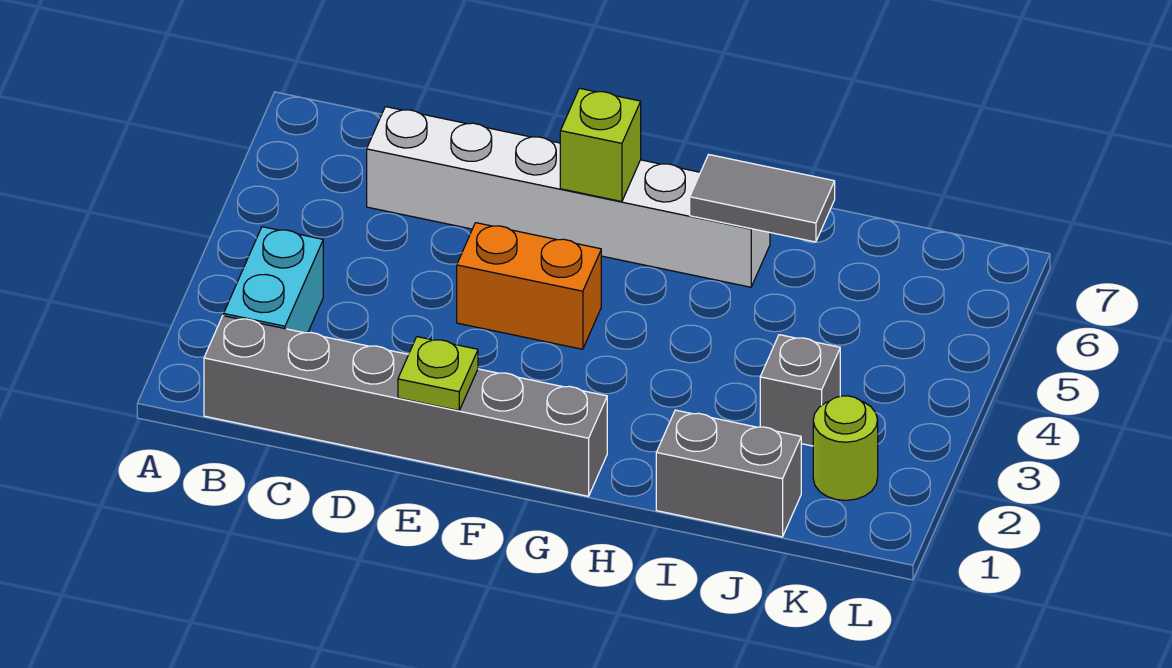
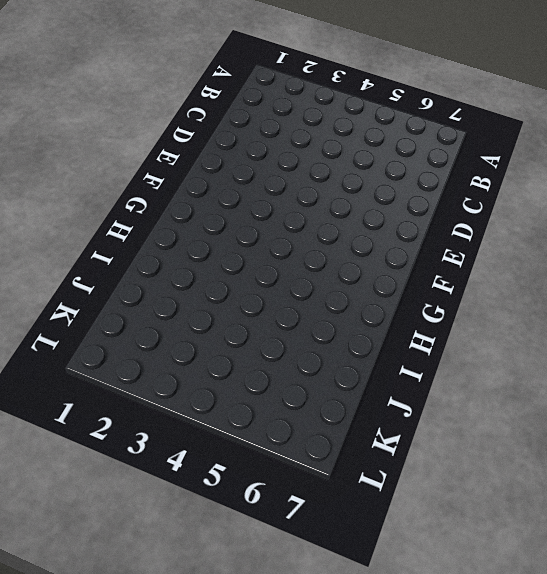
none -> grey 1x6 brick [204,316,607,496]
none -> cyan 1x2 brick [224,227,323,333]

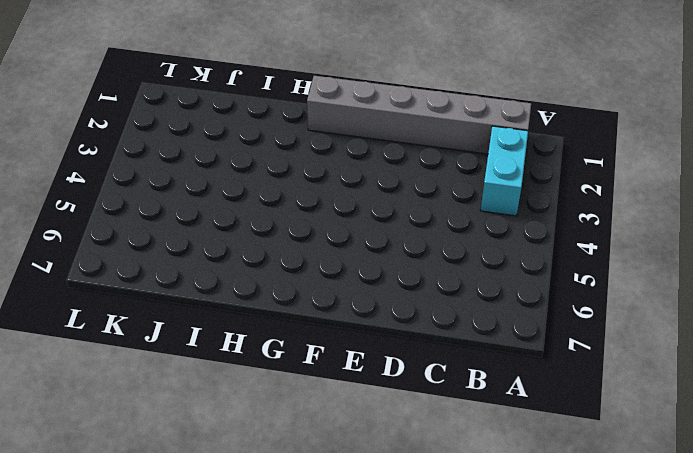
none -> white 1x6 brick [367,107,770,287]
none -> orange 1x2 brick [457,223,601,349]

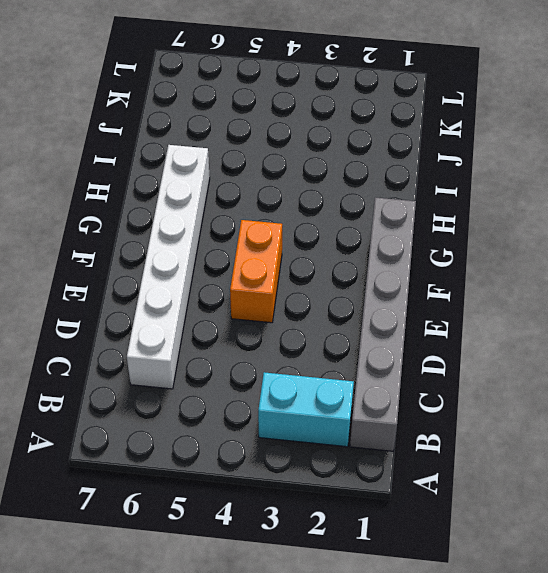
none -> grey 1x2 brick [656,410,801,537]
none -> grey 1x1 brick [760,335,840,446]

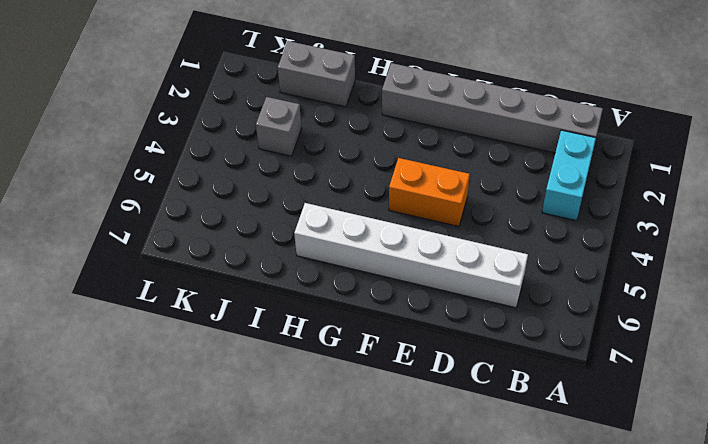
none -> lime 1x1 round brick [813,396,878,500]
none -> lime 1x1 plate [398,337,478,411]

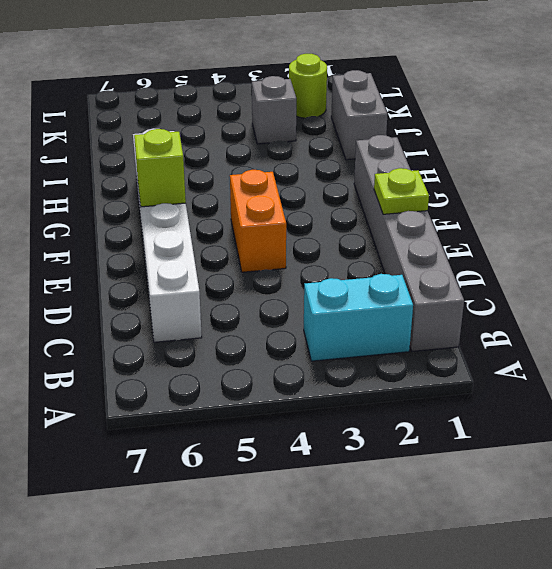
none -> grey 1x2 tile [690,155,835,242]

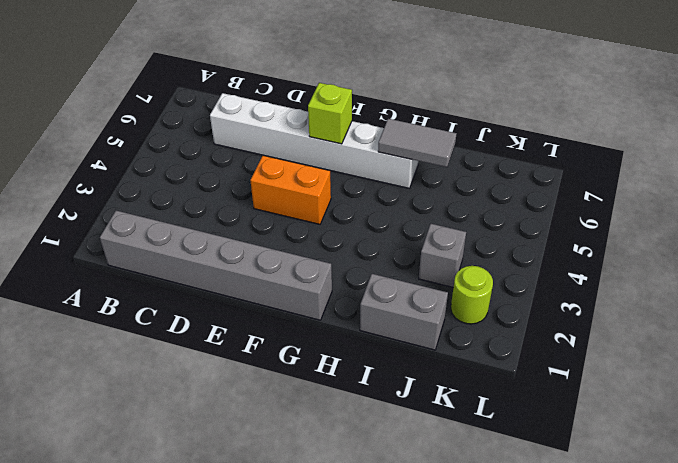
none -> cyan 1x2 brick [224,227,323,333]
none -> lime 1x1 plate [398,337,478,411]

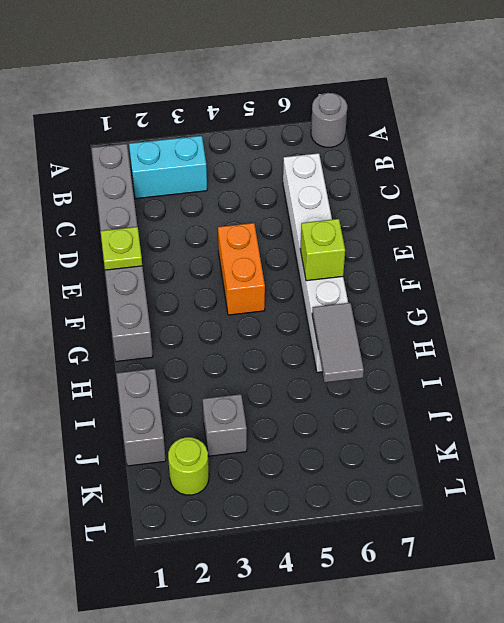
grey 1x1 round brick [311,93,347,147] -> none

